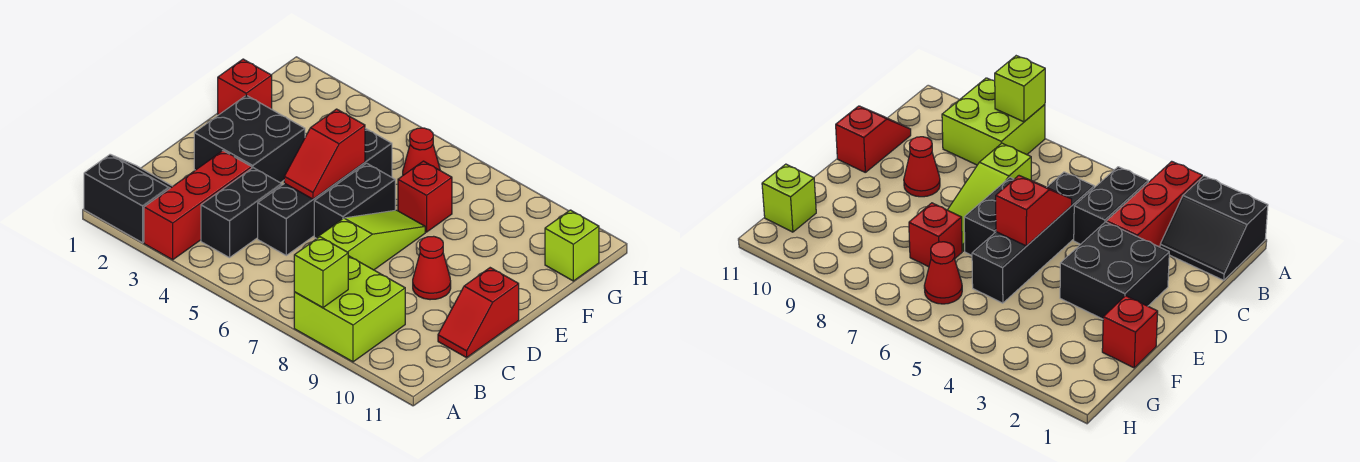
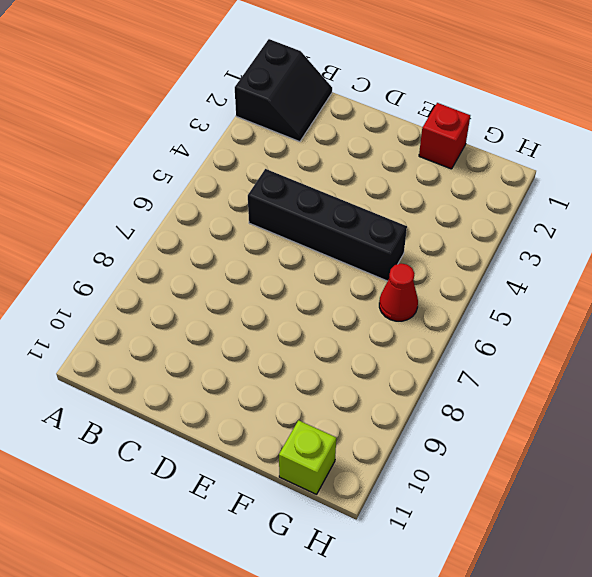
none -> red 1x3 brick [144,151,252,260]
none -> lime 2x2 brick [294,256,405,362]
none -> black 1x2 brick [201,168,282,258]

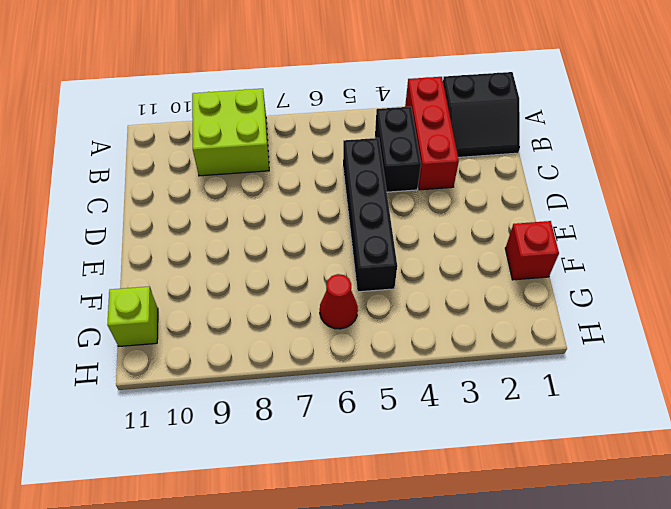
none -> lime 1x3 slope [318,210,425,270]
none -> red 1x2 slope [438,268,519,358]
none -> black 2x2 brick [194,95,305,183]

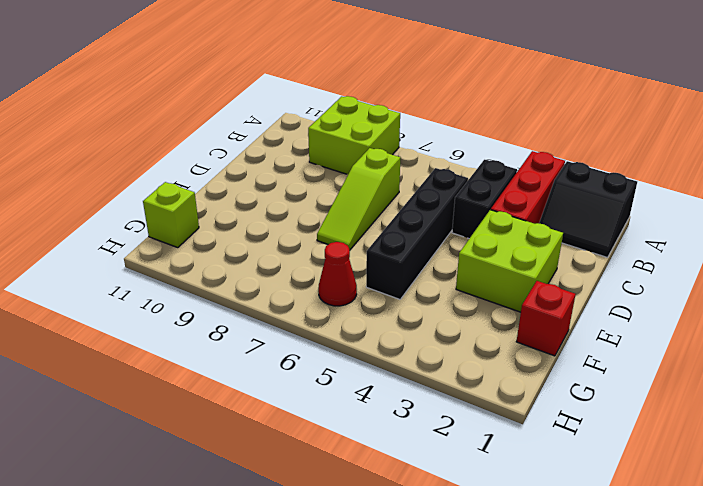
lime 2x2 brick [456,210,563,312] -> black 2x2 brick [194,95,305,183]
none -> red 1x2 slope [438,268,519,358]
none -> black 1x2 brick [314,163,395,239]
none -> red 1x1 cone [413,236,451,300]

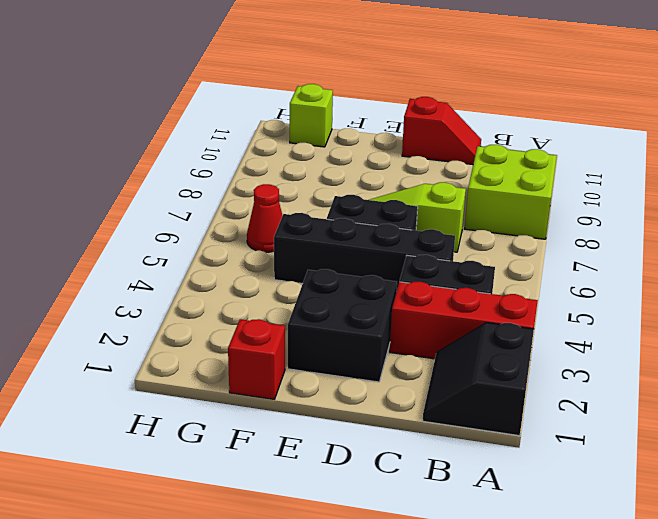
none -> red 1x1 cone [413,236,451,300]
none -> red 1x1 brick [398,161,452,232]
none -> lime 1x1 brick [294,237,348,308]

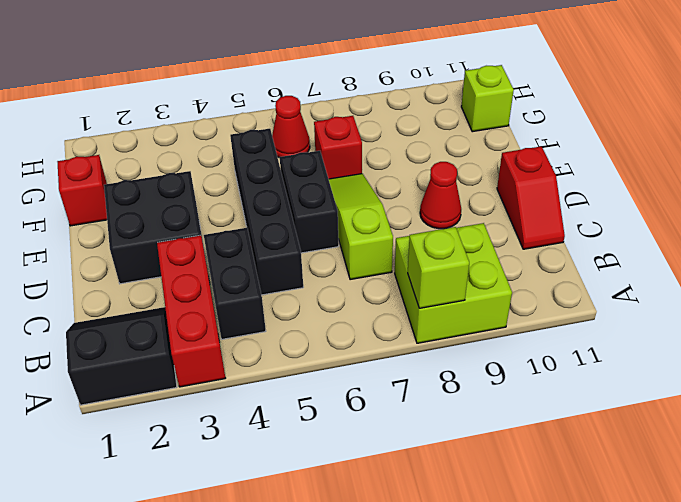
none -> red 1x2 slope [284,109,365,199]

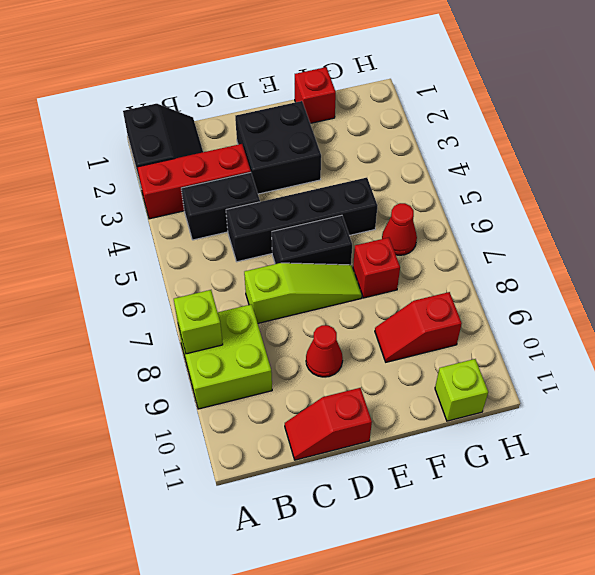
red 1x2 slope [375,292,462,362] -> red 1x2 slope moved to [284,109,365,199]

